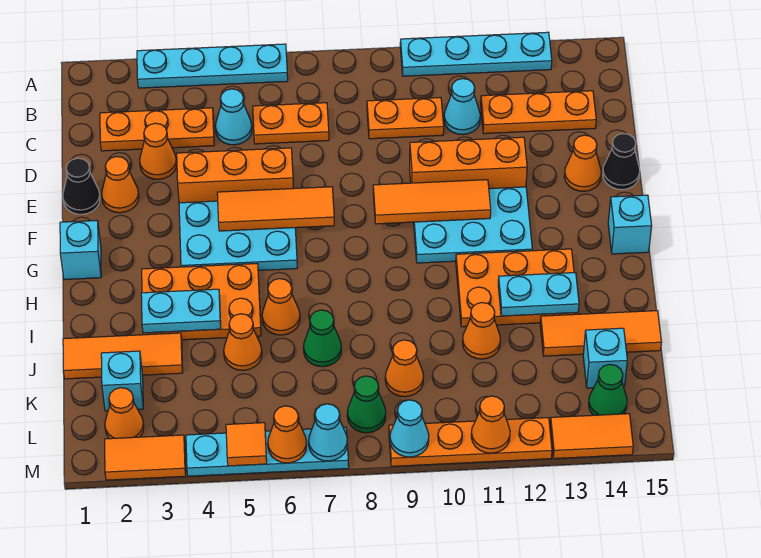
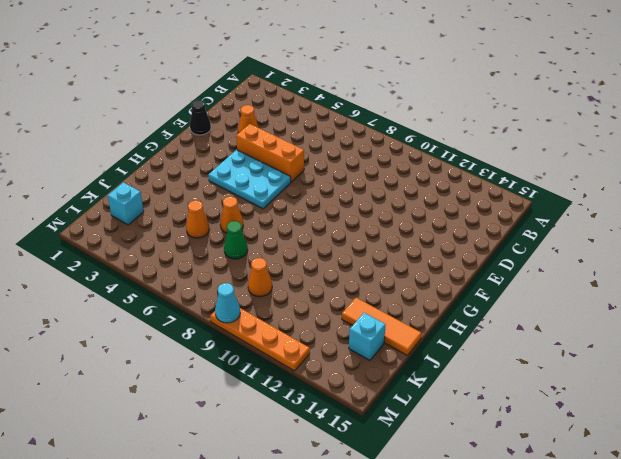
none -> cyan 1x4 plate [137,44,288,88]
none -> cyan 1x4 plate [400,32,552,76]
none -> orange 1x3 plate [100,108,214,151]
none -> cyan 1x1 cone [215,89,252,145]

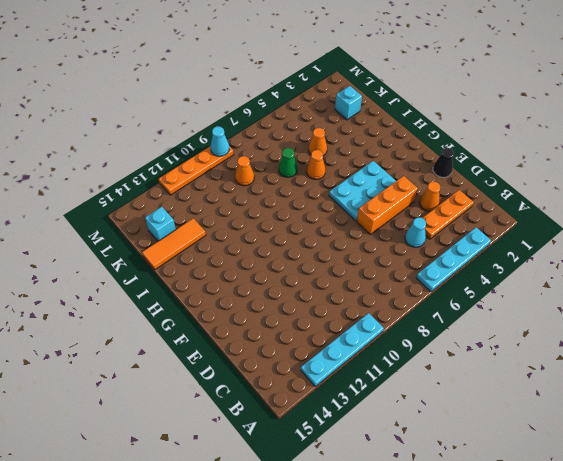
none -> orange 1x2 plate [253,103,329,144]
none -> orange 1x2 plate [367,98,444,139]
none -> cyan 1x1 cone [444,79,480,135]
none -> orange 1x3 plate [481,91,596,134]

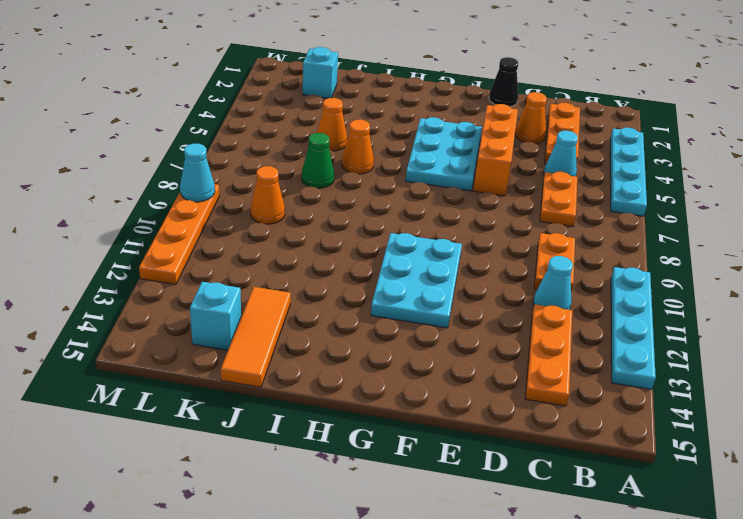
none -> orange 1x1 cone [102,157,139,213]
none -> orange 1x3 brick [410,137,527,189]
none -> orange 1x1 cone [564,135,601,191]
none -> black 1x1 cone [603,134,640,190]

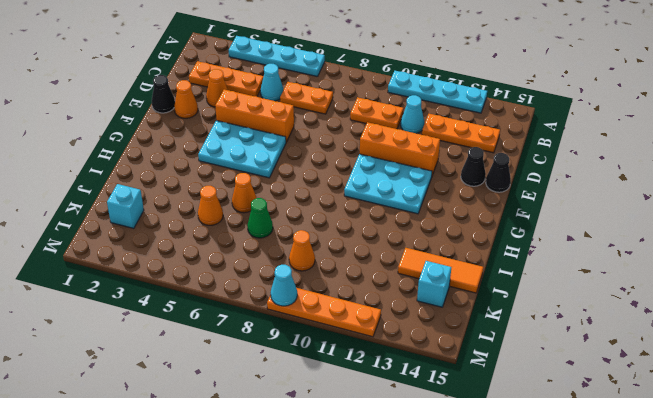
black 1x1 cone [461,147,486,186] -> orange 1x1 cone [564,135,601,191]
none -> cyan 1x1 brick [60,221,101,280]
none -> cyan 1x1 brick [608,195,652,254]
none -> orange 2x3 plate [142,263,261,340]
none -> orange 2x3 plate [456,249,578,327]

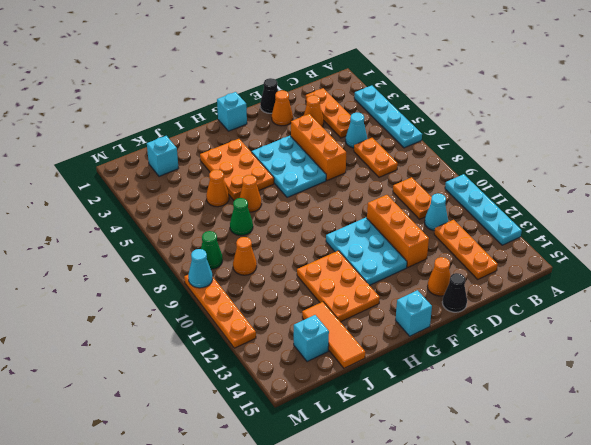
none -> orange 1x3 tile [63,333,183,379]
none -> orange 1x1 cone [463,303,500,359]
none -> orange 1x1 cone [105,388,144,439]
none -> green 1x1 cone [589,364,627,415]

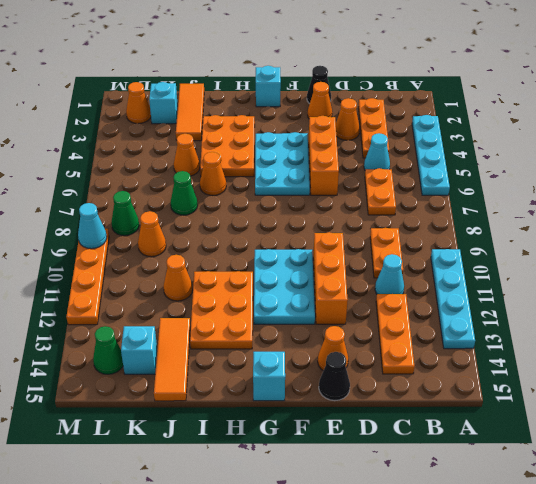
none -> orange 1x2 tile [105,435,186,480]
none -> cyan 1x4 plate [186,427,349,476]
none -> orange 1x2 tile [550,414,633,459]
none -> orange 1x3 tile [217,187,334,231]

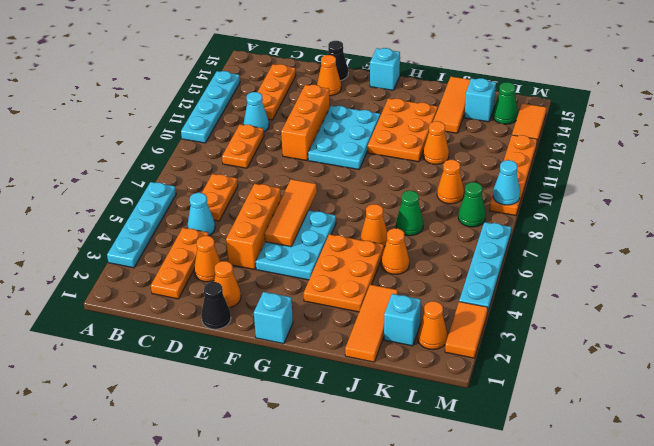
none -> orange 1x3 tile [373,180,491,224]
none -> cyan 1x2 plate [141,289,221,333]
none -> cyan 1x2 plate [498,273,579,316]
none -> orange 1x1 tile [226,423,267,466]

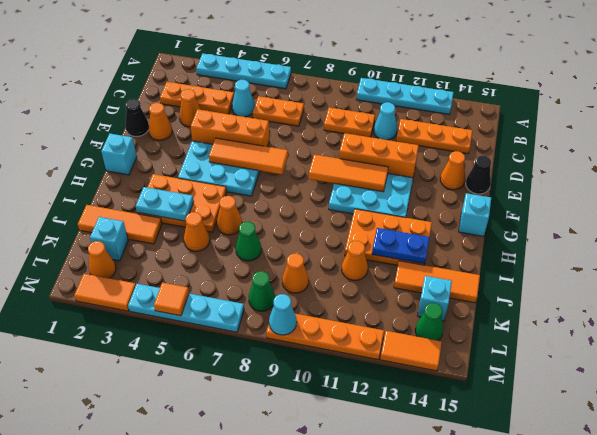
blue 1x2 plate [372,228,430,264] -> cyan 1x2 plate [498,273,579,316]
none -> orange 1x1 cone [268,406,307,463]
none -> cyan 1x1 cone [309,404,347,461]
none -> orange 1x1 cone [471,396,510,453]

